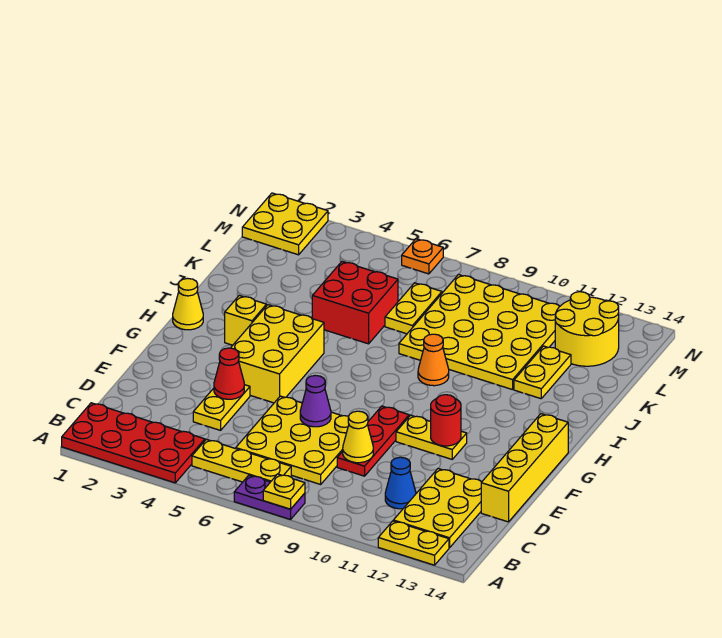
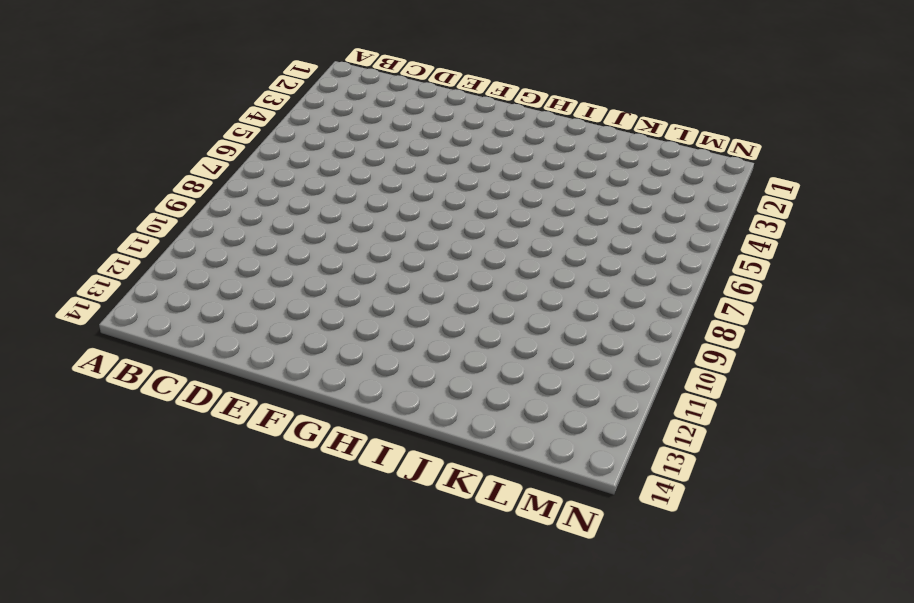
none -> red 2x4 plate [62,403,205,483]
none -> purple 1x2 plate [234,475,305,519]
none -> yellow 1x2 plate [378,521,449,565]

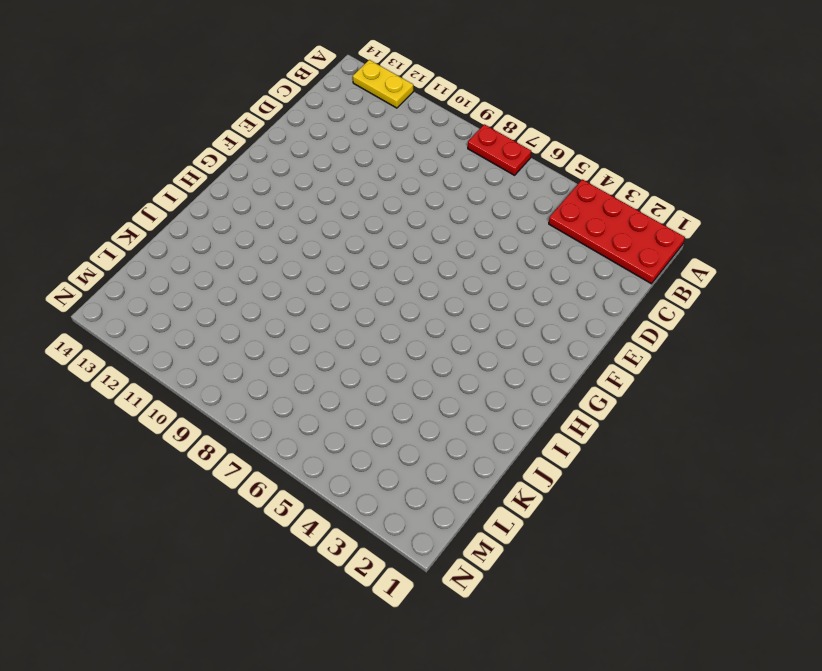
red 1x2 plate [468,124,531,175] -> purple 1x2 plate [234,475,305,519]
none -> yellow 1x3 plate [192,439,291,482]
none -> yellow 2x3 plate [393,469,481,548]
none -> yellow 3x3 plate [236,396,349,484]

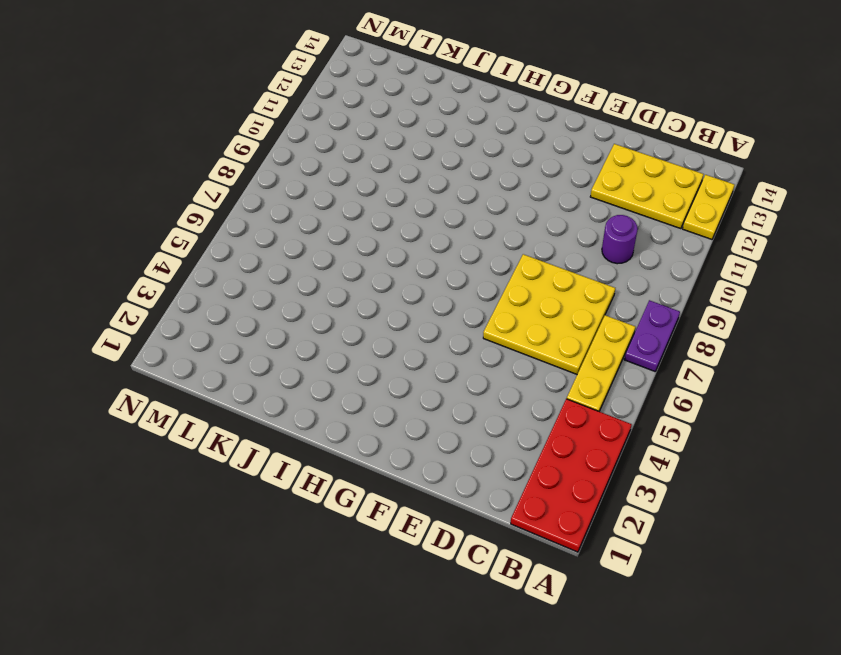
purple 1x1 round brick [602,215,638,264] -> none
none -> blue 1x1 cone [385,457,416,509]
none -> yellow 1x2 plate [193,385,250,430]
none -> red 1x3 plate [337,406,409,476]

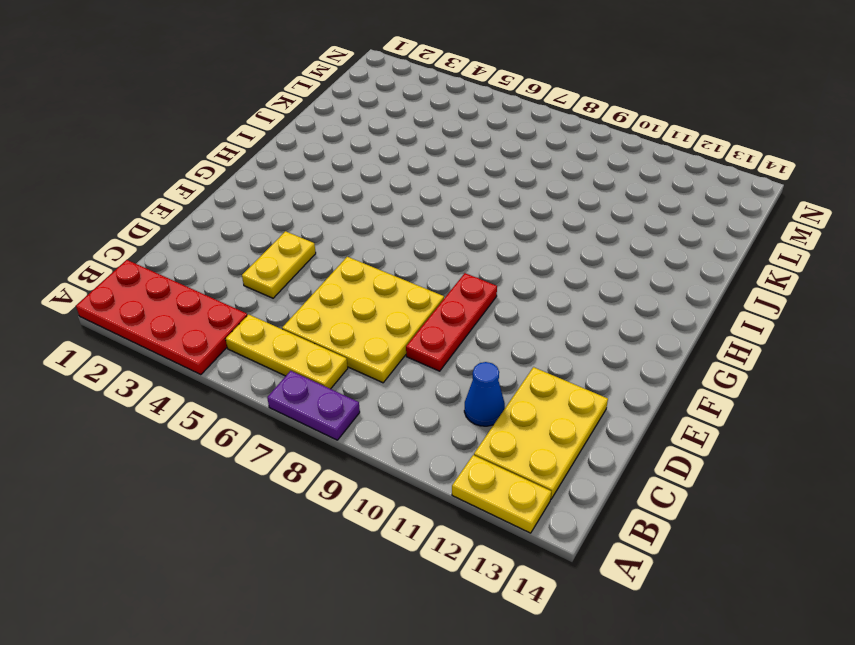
none -> yellow 1x4 brick [481,414,568,522]
none -> yellow 2x3 brick [231,305,324,403]
none -> yellow 1x2 plate [396,415,467,459]

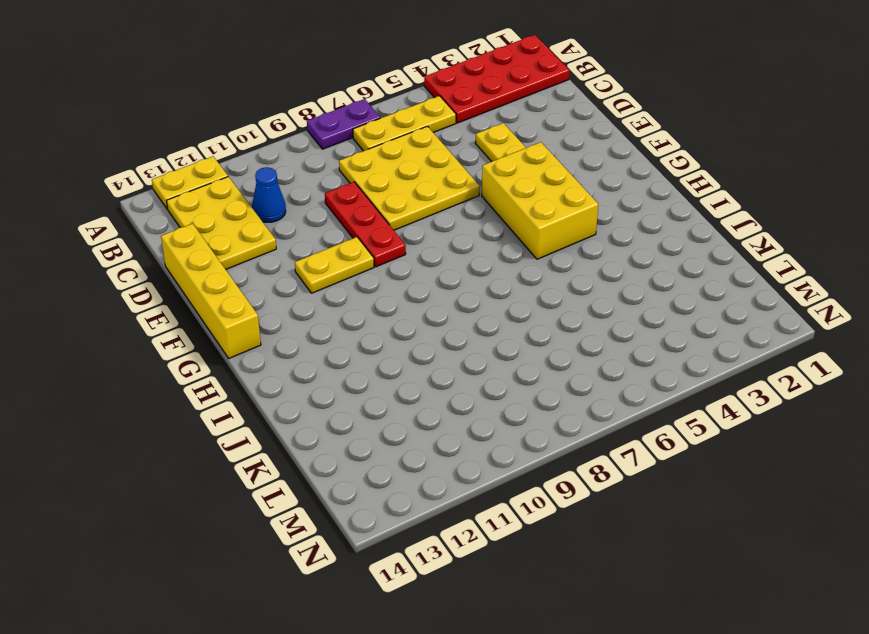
none -> yellow 1x1 cone [173,278,203,330]
none -> yellow 1x1 brick [225,296,266,345]
none -> orange 1x1 cone [418,334,449,386]

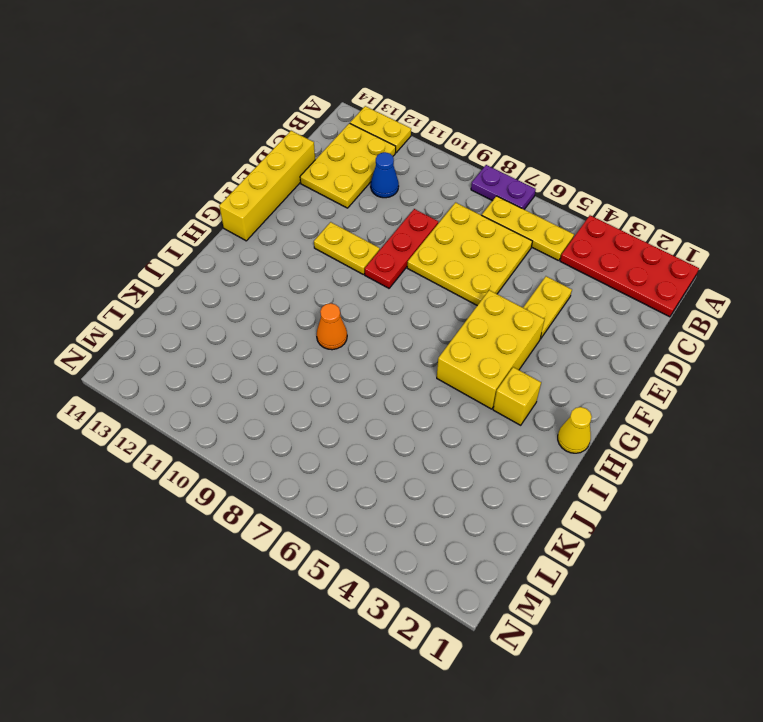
none -> red 2x2 brick [312,262,398,344]
none -> yellow 4x4 plate [399,274,560,390]
none -> yellow 1x2 plate [514,346,571,399]

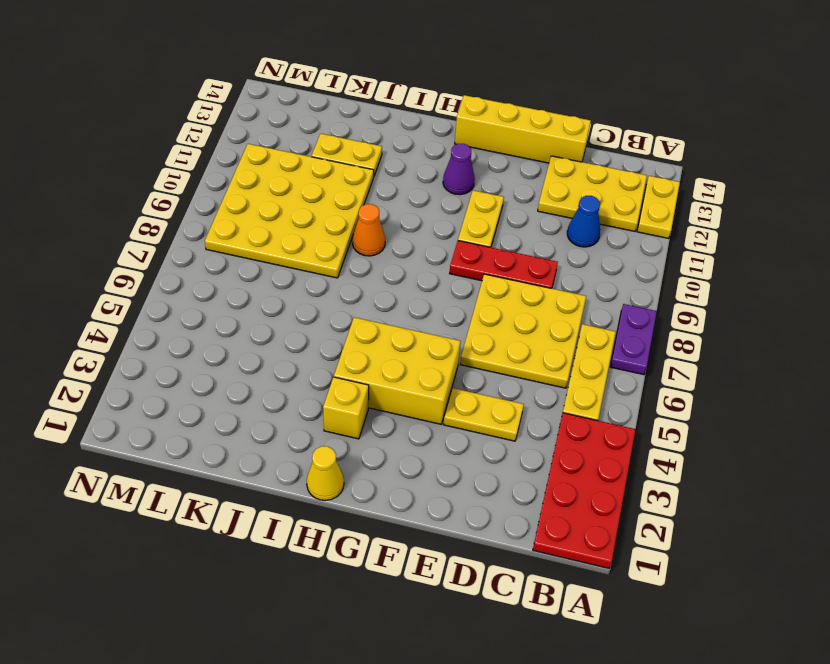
purple 1x1 cone [443,144,475,195] -> purple 1x1 cone moved to [300,376,331,427]
none -> red 2x2 brick [312,262,398,344]
none -> yellow 1x2 plate [385,283,442,334]
none -> yellow 2x2 round brick [555,292,619,366]

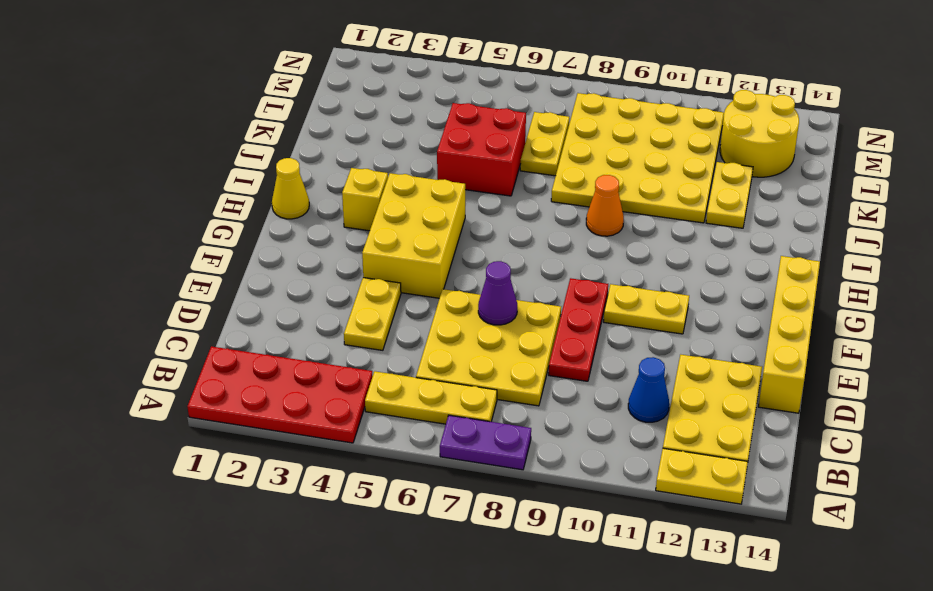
none -> yellow 2x2 plate [242,193,328,255]
none -> orange 1x1 plate [402,239,443,274]
none -> yellow 1x1 plate [263,474,305,509]

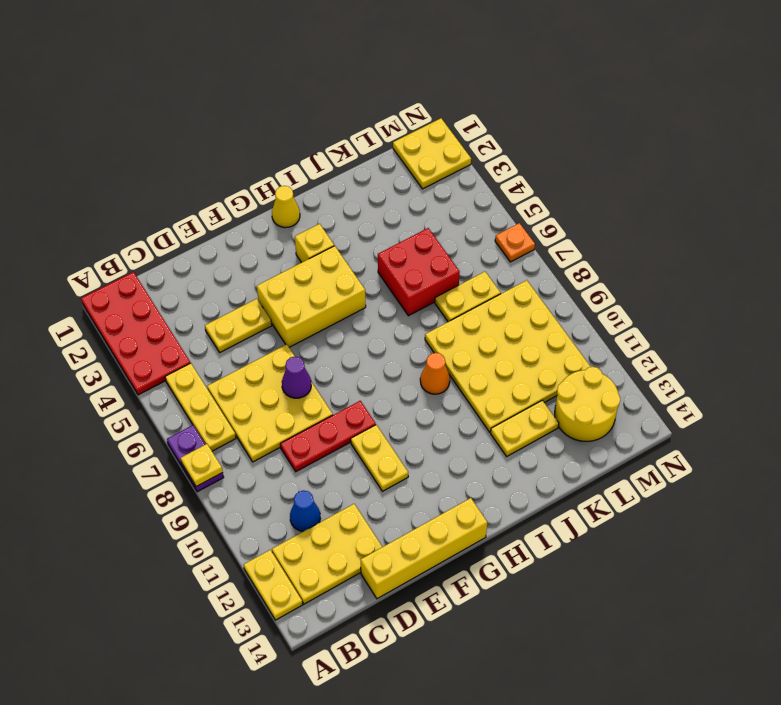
none -> yellow 1x1 cone [343,411,373,463]
none -> red 1x1 cone [214,348,244,399]
none -> red 1x1 round brick [431,395,461,446]

